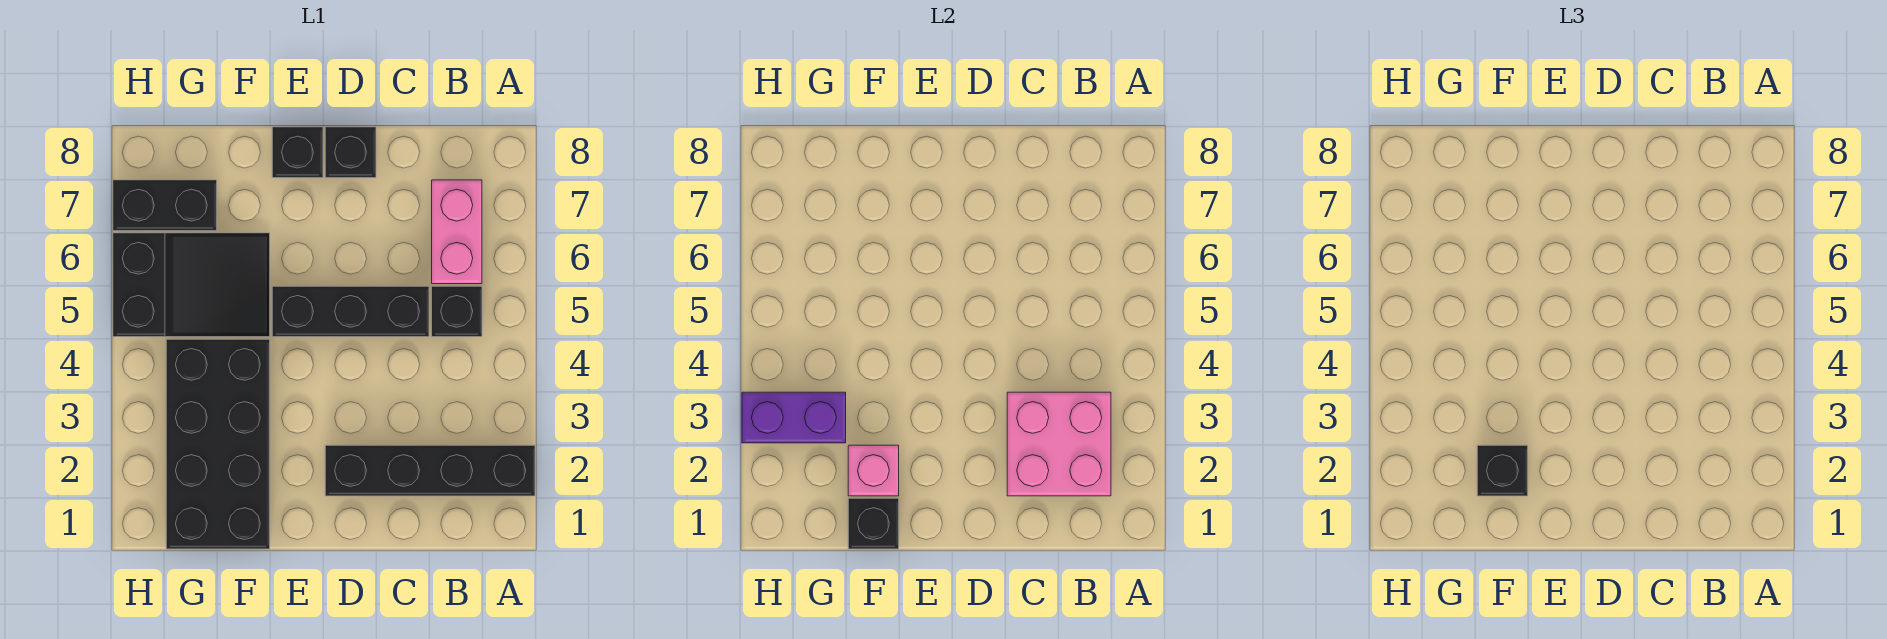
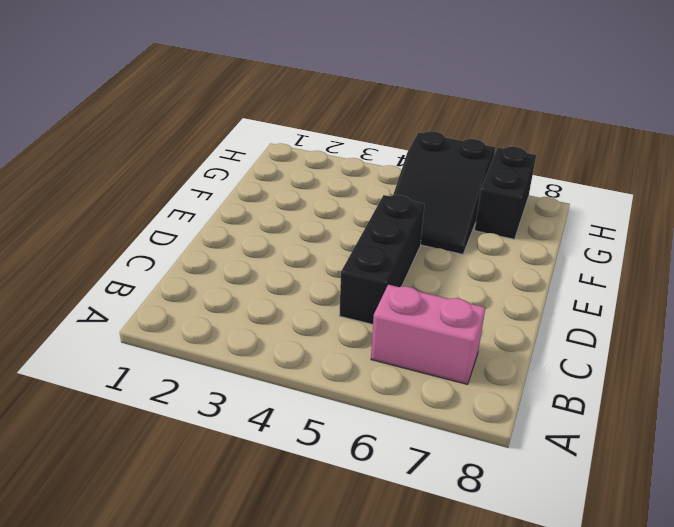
none -> black 1x4 brick [325,445,535,496]
none -> black 1x1 brick [432,286,482,337]
none -> black 1x1 brick [325,127,376,178]

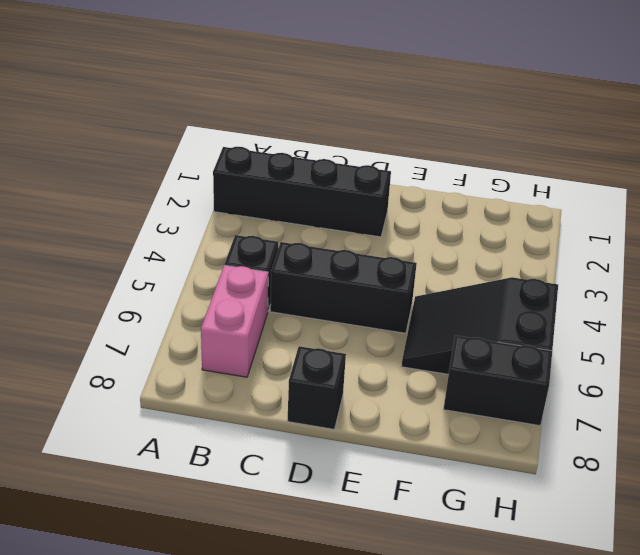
none -> black 1x1 brick [272,127,323,178]
none -> black 2x4 brick [166,339,270,549]
none -> pink 2x2 brick [1007,392,1111,496]

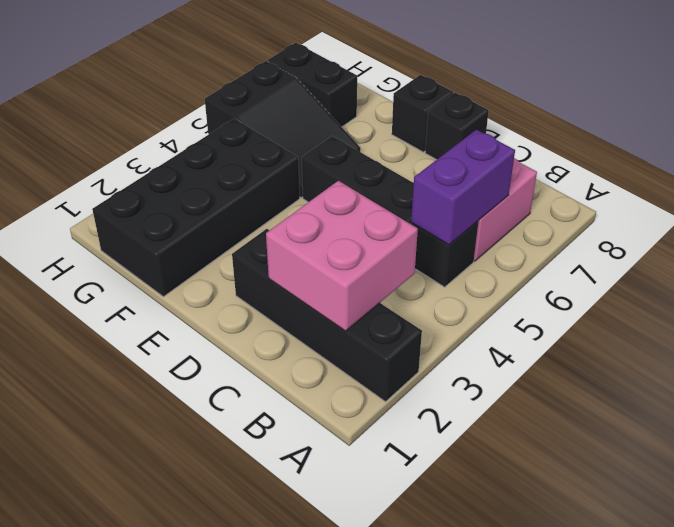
purple 1x2 brick [411,130,515,245] -> purple 1x2 brick turned to [742,392,846,443]
none -> black 1x1 brick [848,498,899,549]
none -> pink 1x1 brick [848,445,899,496]
none -> black 1x1 brick [1477,445,1528,496]

